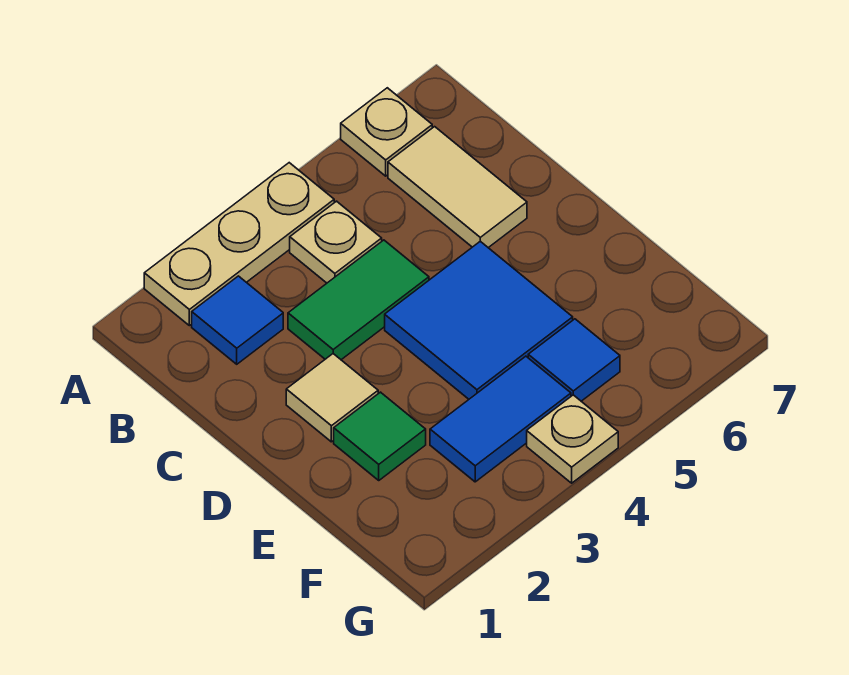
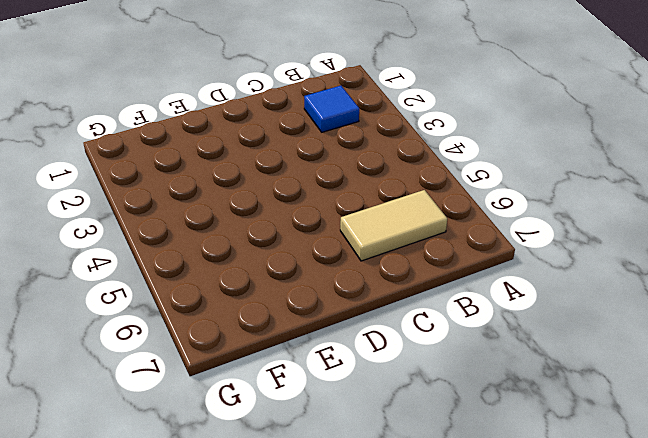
none -> tan 1x3 plate [144,163,334,326]
none -> tan 1x1 plate [341,88,432,176]
none -> tan 1x1 plate [290,201,382,283]

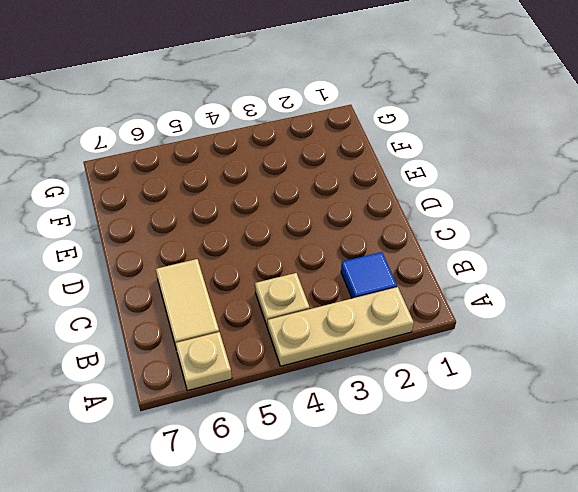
none -> green 1x2 tile [288,240,429,360]
none -> tan 1x1 tile [286,354,378,442]
none -> blue 2x2 tile [385,241,573,399]

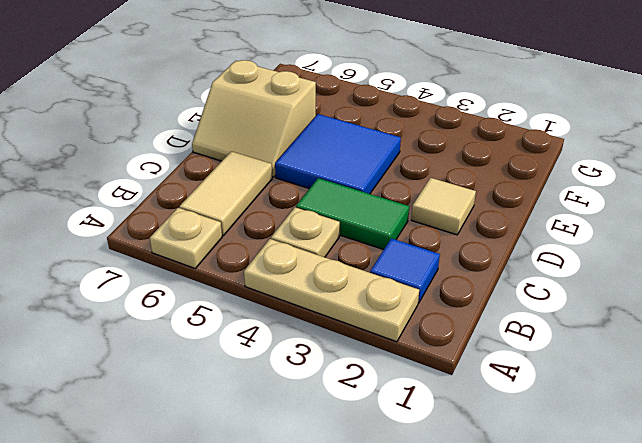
tan 2x2 slope [192,60,316,177] -> none
none -> green 1x1 tile [334,392,426,480]
none -> blue 1x2 tile [430,356,571,482]
none -> blue 1x1 tile [528,319,620,401]

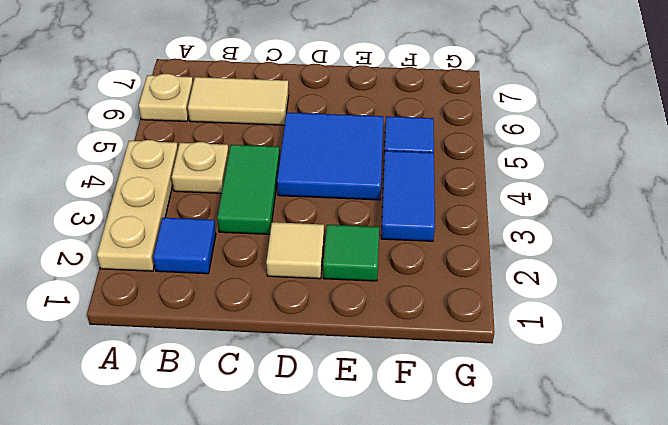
none -> tan 1x1 plate [527,395,618,483]

